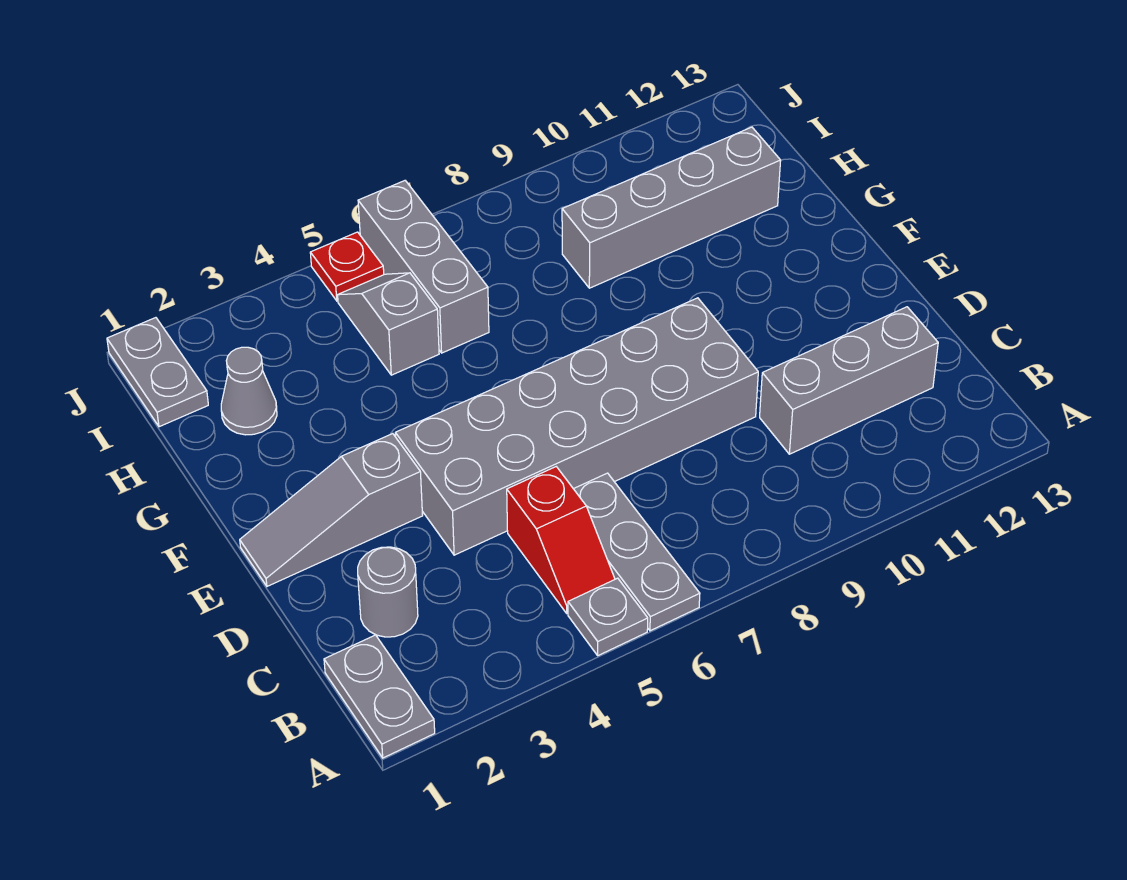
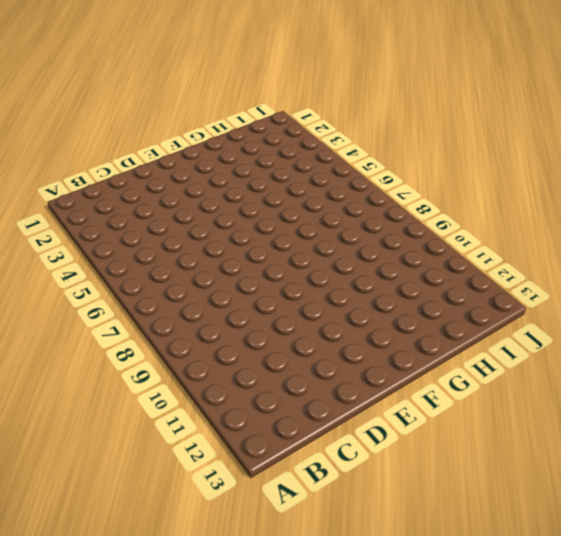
none -> grey 1x2 plate [324,635,435,758]
none -> grey 1x1 plate [568,578,648,655]
none -> grey 1x3 plate [574,473,700,631]

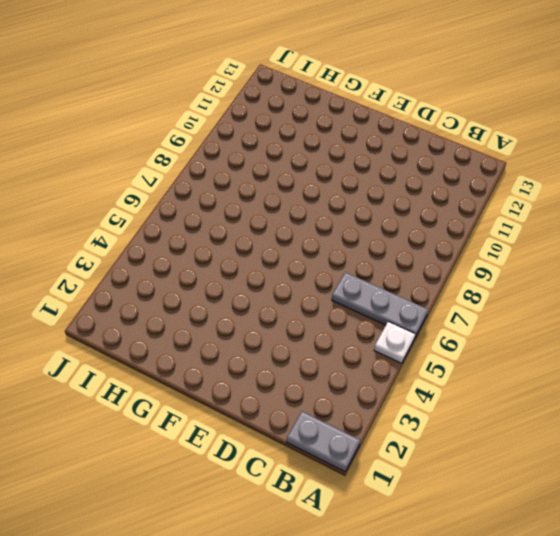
white 1x1 plate [374,322,415,363] -> grey 1x1 plate [568,578,648,655]
none -> red 1x2 slope [507,467,615,613]
none -> grey 1x1 round brick [358,547,418,637]
none -> grey 1x3 brick [760,307,938,454]

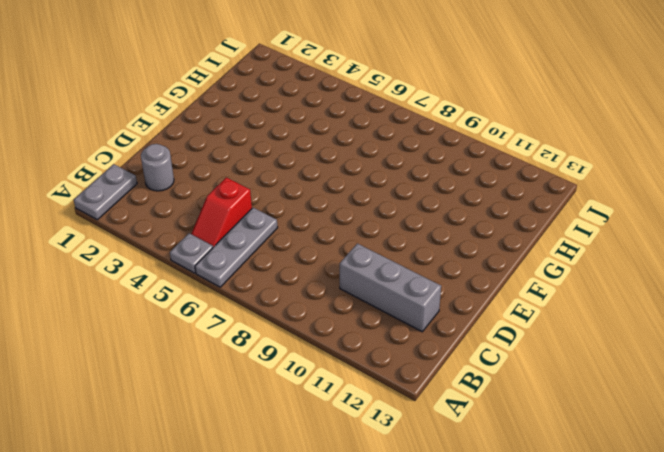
none -> grey 2x6 brick [395,298,758,555]
none -> grey 1x3 slope [240,434,423,586]
none -> grey 1x1 cone [221,347,277,435]

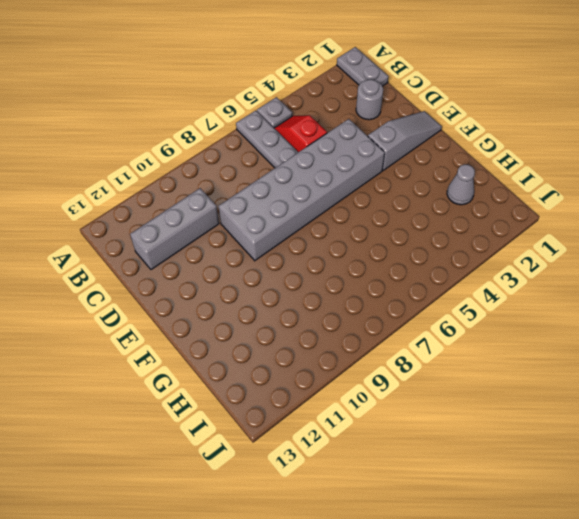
none -> grey 1x2 slope [338,273,439,375]
none -> grey 1x3 brick [358,181,489,353]
none -> grey 1x4 brick [562,127,781,288]

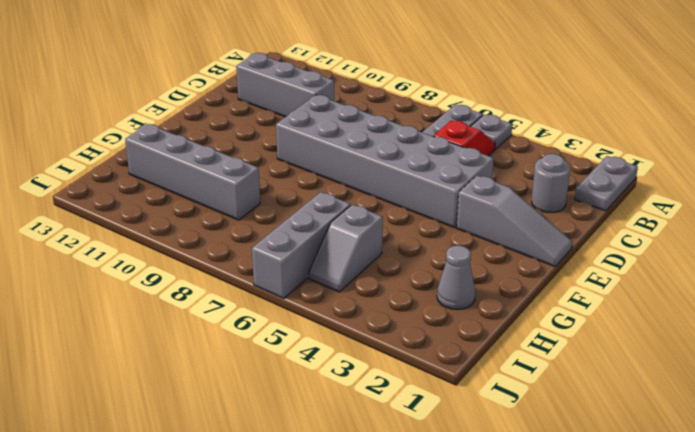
none -> grey 1x2 plate [107,318,208,427]
none -> red 1x1 plate [310,232,384,301]

